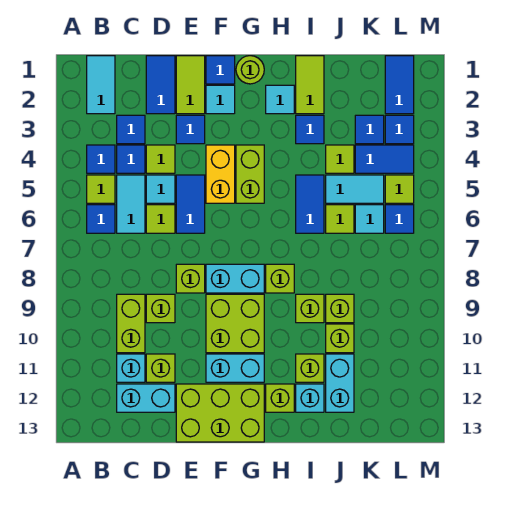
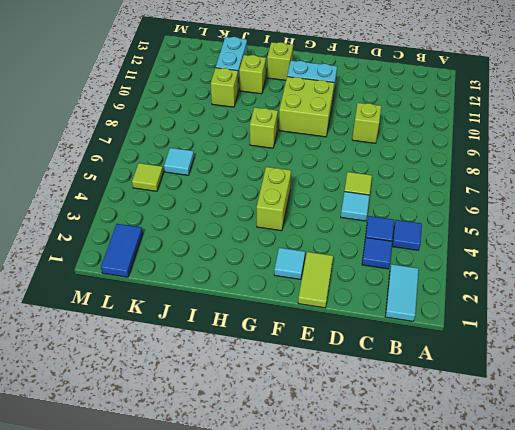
none -> lime 1x1 tile [87,175,115,203]
none -> blue 1x1 tile [87,205,115,233]
none -> cyan 1x2 tile [117,175,145,233]
none -> lime 1x2 brick [117,294,145,353]

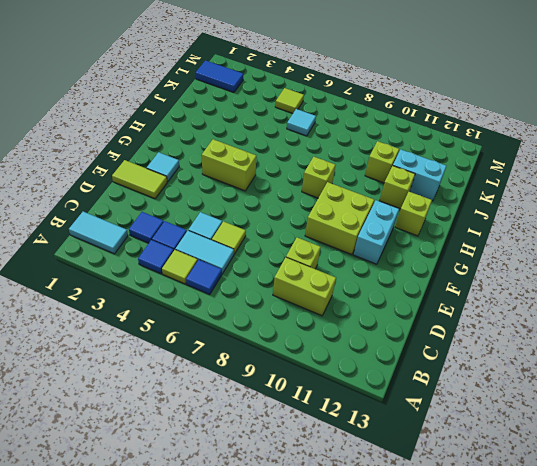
none -> cyan 1x1 brick [117,354,145,382]
none -> cyan 1x2 brick [117,384,175,412]
none -> blue 1x2 tile [146,56,175,114]
none -> lime 1x1 tile [146,145,175,173]

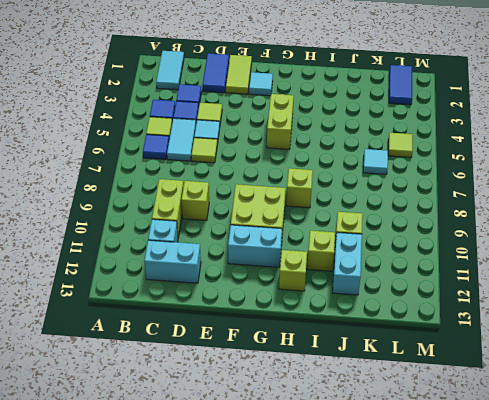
none -> lime 1x1 brick [146,354,175,382]
none -> blue 1x1 tile [176,115,205,144]
none -> blue 1x2 tile [176,175,205,233]
none -> lime 1x1 brick [176,264,205,293]

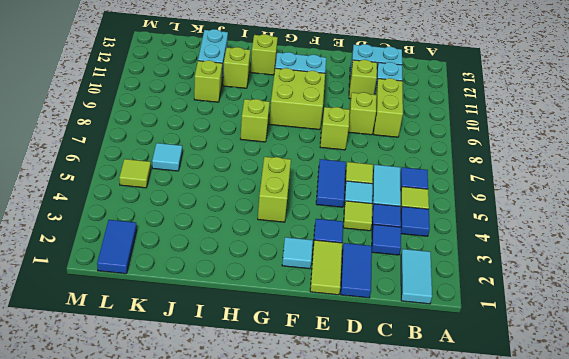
none -> lime 2x3 brick [176,384,264,442]
none -> blue 1x1 tile [206,56,235,84]
none -> yellow 1x2 brick [206,145,235,203]
none -> cyan 1x2 brick [206,264,264,293]

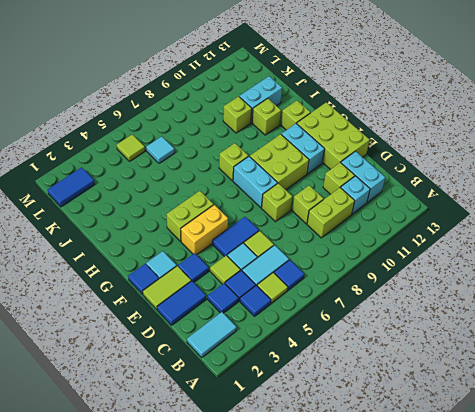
none -> lime 1x1 round brick [236,56,264,84]
none -> cyan 1x1 tile [266,85,294,114]
none -> lime 1x2 tile [296,56,324,114]
none -> blue 1x1 tile [296,115,324,144]

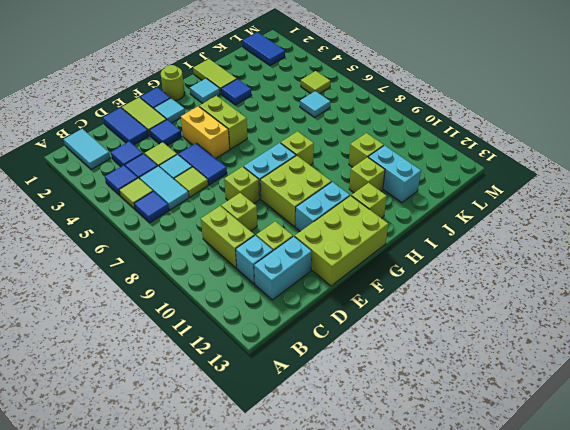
none -> blue 1x2 tile [296,175,324,233]
none -> lime 1x1 brick [296,294,324,323]
none -> cyan 1x1 brick [296,384,324,412]
none -> lime 1x1 tile [326,145,354,173]

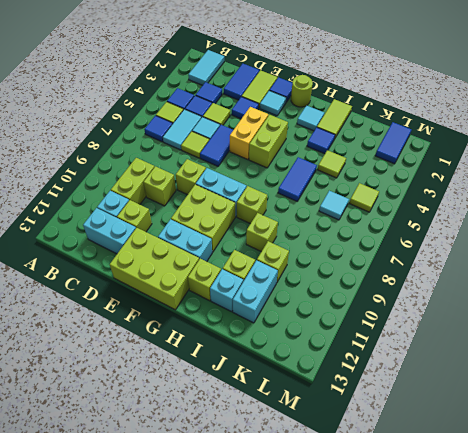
none -> cyan 1x2 tile [326,175,384,203]
none -> lime 1x1 tile [326,205,354,233]
none -> lime 1x1 brick [326,294,354,323]
none -> blue 1x1 tile [355,115,384,144]

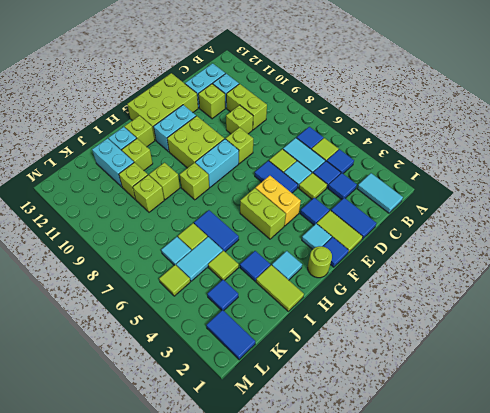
none -> blue 1x2 tile [355,145,414,173]
none -> blue 1x1 tile [385,115,414,144]
none -> blue 1x1 tile [385,205,414,233]

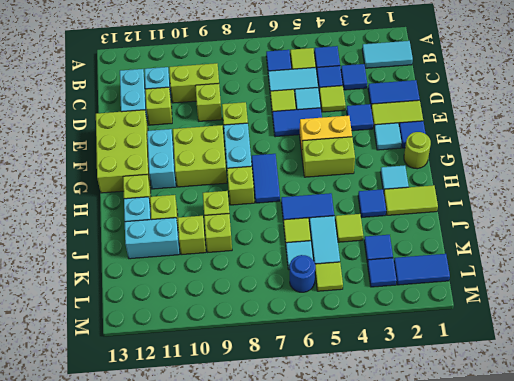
blue 1x2 tile [252,154,280,203] -> blue 1x2 tile moved to [355,145,414,173]
blue 1x1 round brick [290,255,315,292] -> blue 1x1 tile [385,205,414,233]

